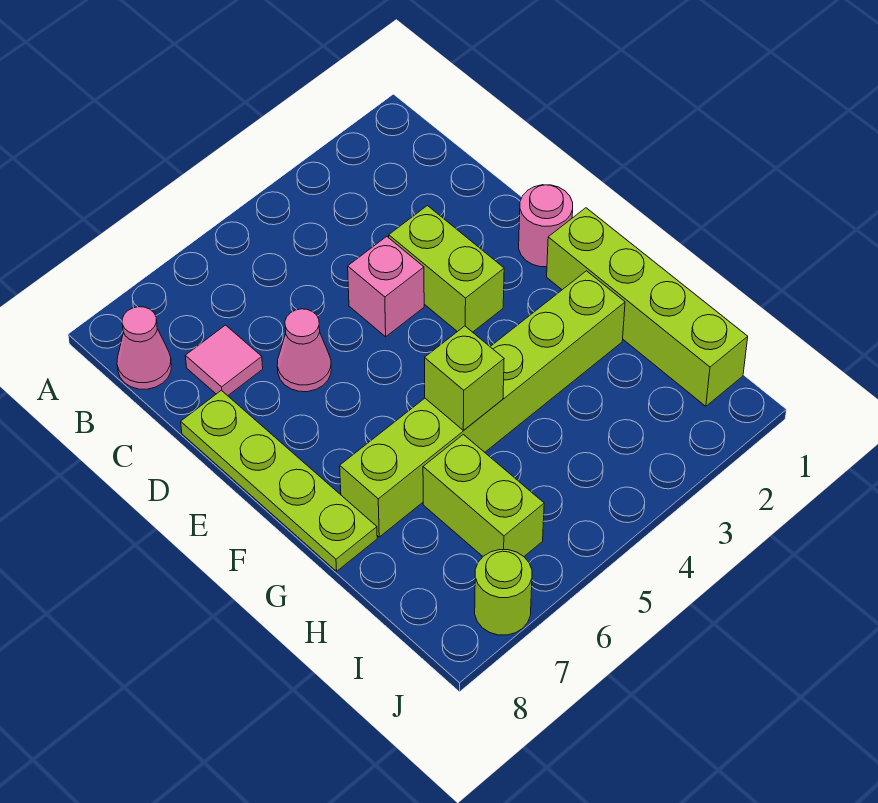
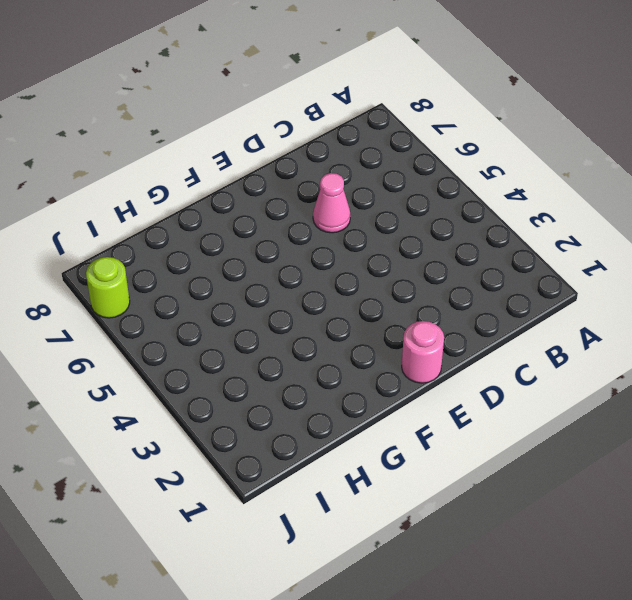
none -> pink 1x1 cone [117,307,172,389]
none -> pink 1x1 tile [185,325,263,396]
none -> lime 1x2 brick [389,206,504,332]

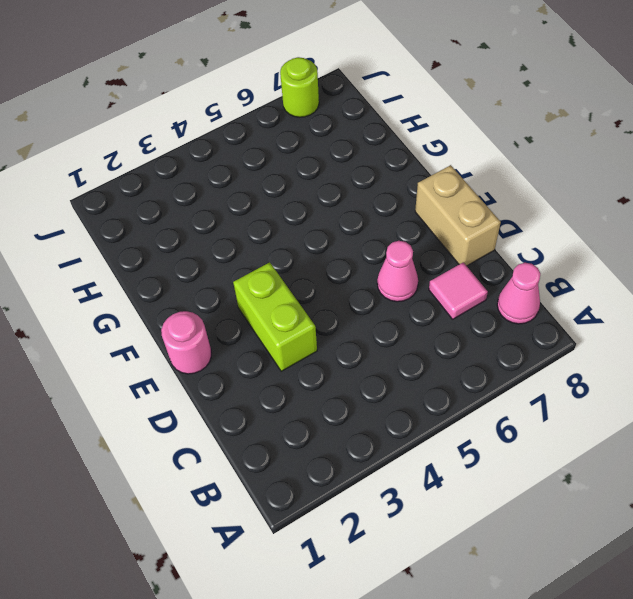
tan 1x2 brick [415,165,501,266] -> lime 1x4 plate [181,390,377,571]
none -> pink 1x1 brick [348,236,424,337]
none -> lime 1x4 brick [547,208,748,406]
none -> lime 1x6 brick [340,271,625,537]

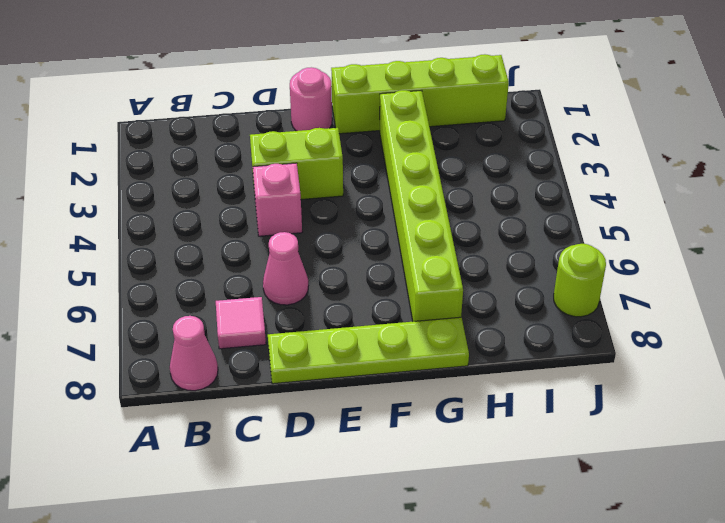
none -> lime 1x2 brick [423,434,544,556]
none -> lime 1x1 brick [425,326,504,430]

